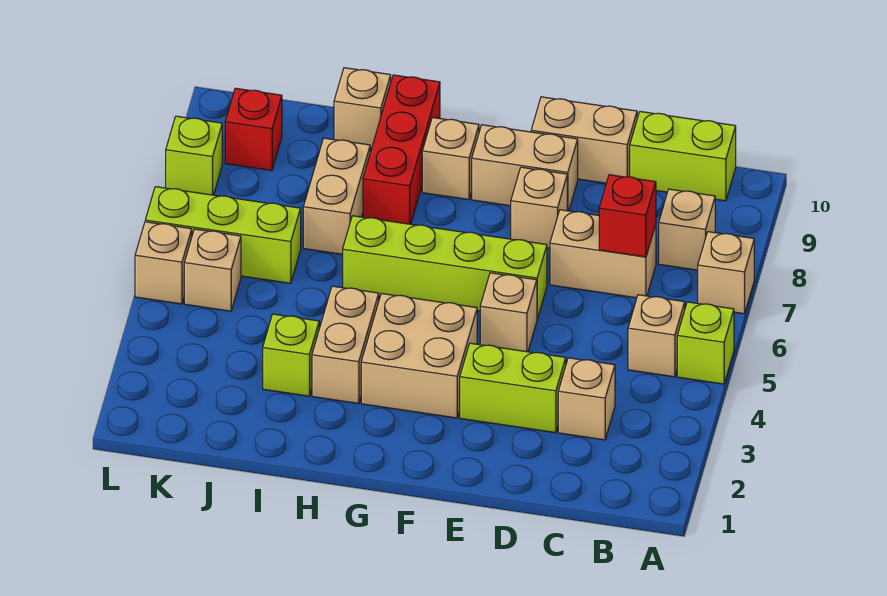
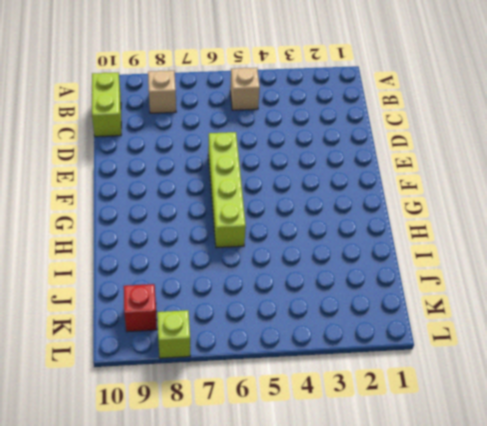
none -> lime 1x1 brick [677,302,734,384]
none -> tan 1x1 brick [698,232,754,314]
none -> tan 1x1 brick [558,358,615,440]

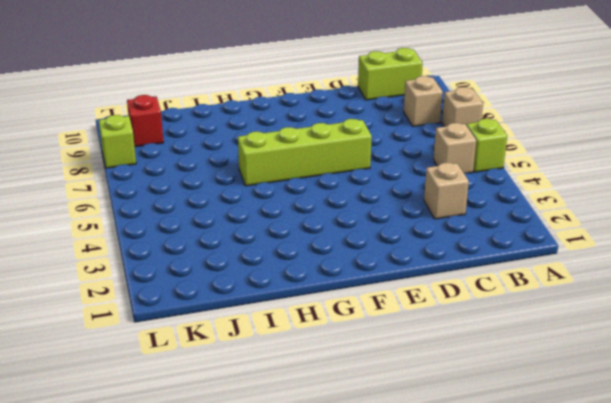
none -> tan 1x2 brick [550,210,656,298]
none -> lime 1x2 brick [460,343,566,433]
none -> tan 1x2 brick [531,97,637,183]

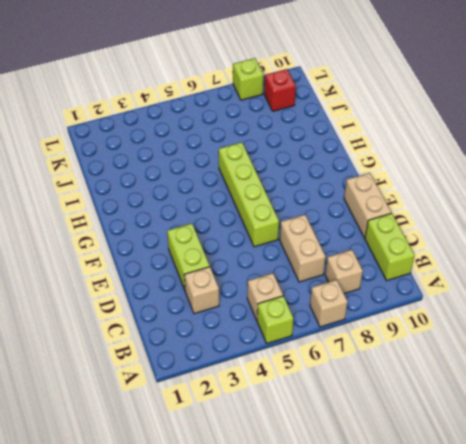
none -> tan 1x1 brick [480,273,537,352]
none -> tan 1x1 brick [511,167,567,248]
none -> tan 1x2 brick [472,125,578,211]

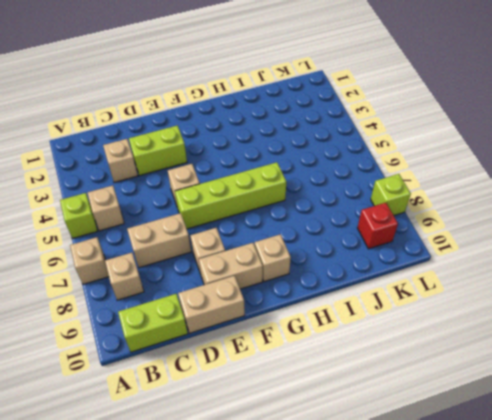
none -> tan 2x2 brick [361,293,477,418]
none -> tan 1x2 brick [312,286,379,404]
none -> red 1x3 brick [363,75,440,224]

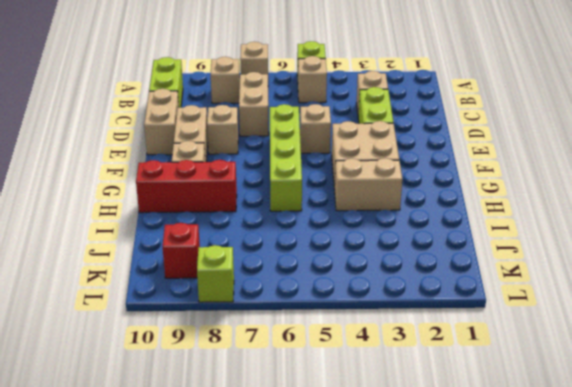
none -> lime 1x1 brick [263,314,319,396]
none -> tan 1x2 brick [303,138,370,254]
none -> tan 1x1 brick [334,68,391,149]

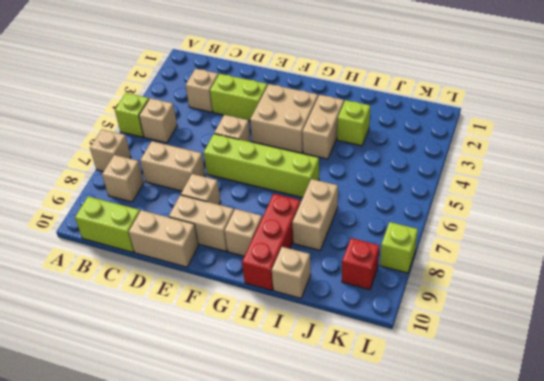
none -> lime 1x3 brick [145,187,301,283]
none -> tan 1x1 brick [184,229,241,311]
none -> tan 1x1 brick [135,222,192,304]

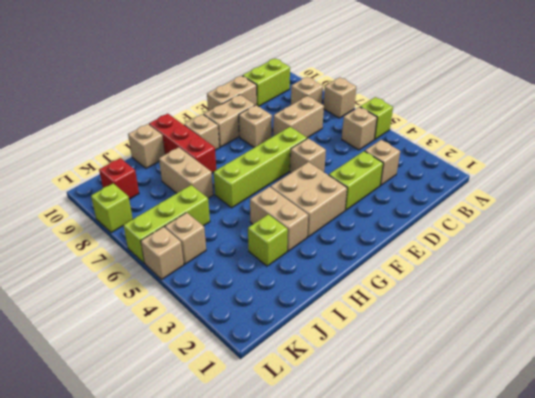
none -> red 1x1 brick [599,175,656,257]

